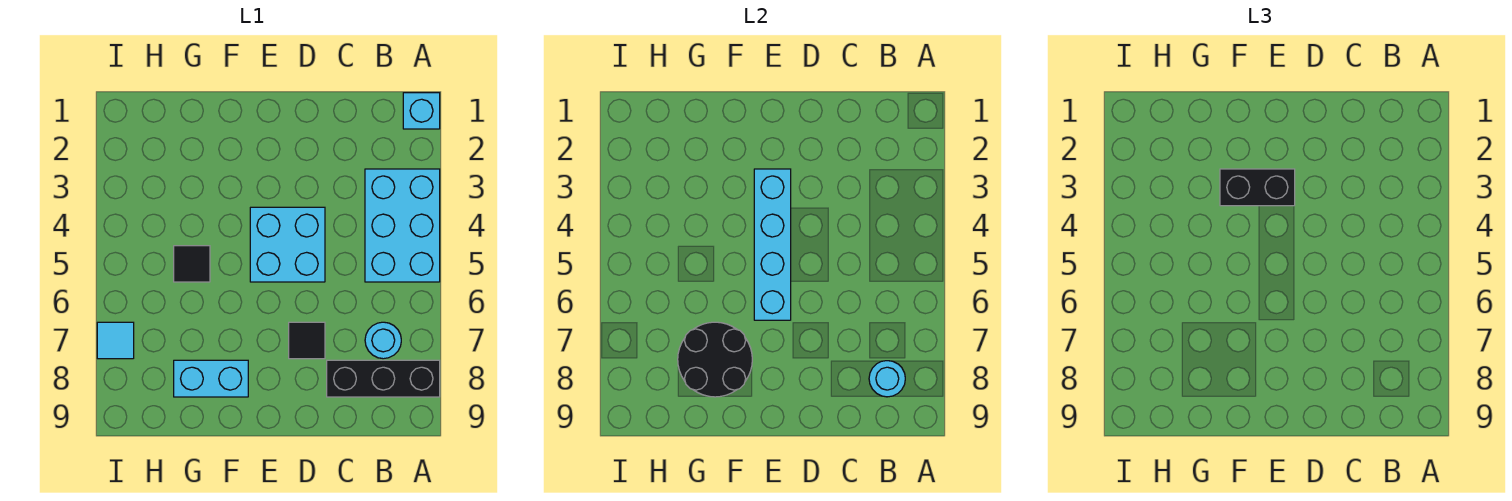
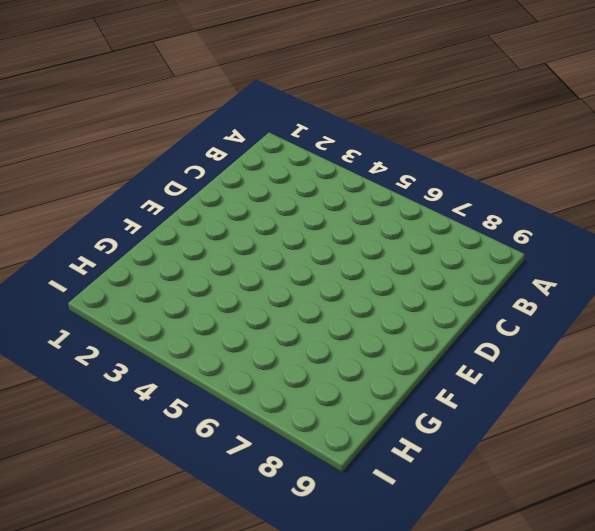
none -> cyan 1x1 brick [403,93,440,129]
none -> cyan 2x3 brick [365,169,440,282]
none -> black 1x3 brick [327,360,440,397]

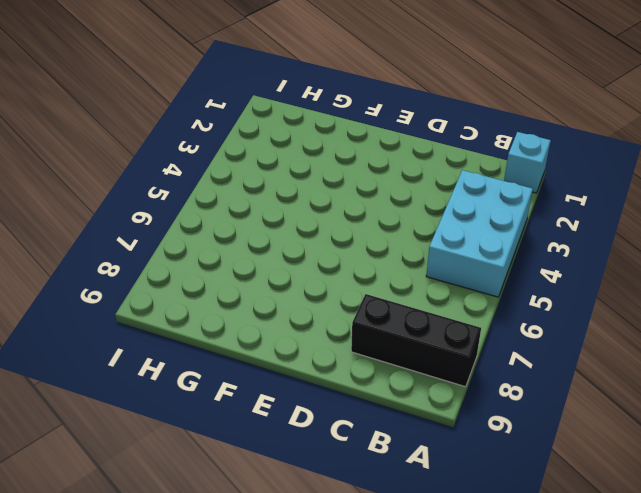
none -> cyan 1x1 round brick [365,322,401,359]
none -> cyan 2x2 brick [250,207,325,282]
none -> black 1x1 tile [289,322,325,359]

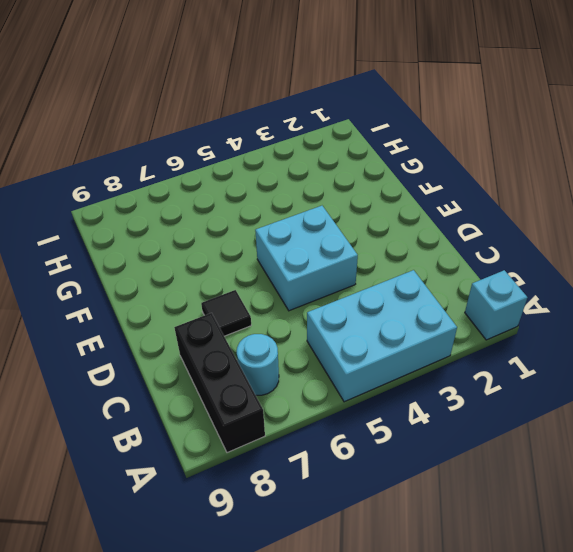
none -> cyan 1x2 brick [174,360,248,397]
none -> black 1x1 tile [174,246,210,282]
none -> cyan 1x1 tile [97,322,134,359]

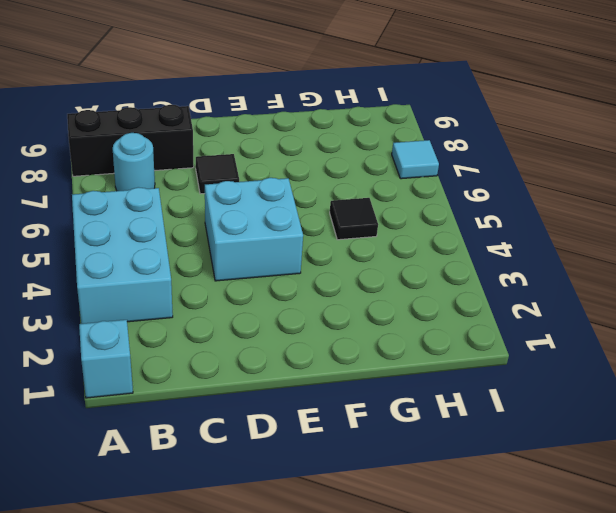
none -> cyan 1x2 brick [174,360,248,397]
none -> cyan 1x1 round brick [869,361,905,397]
none -> cyan 1x4 brick [754,169,791,320]

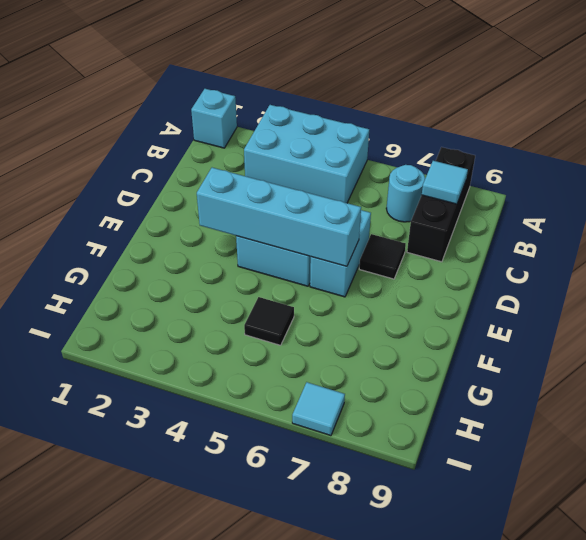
cyan 1x1 tile [422,161,468,204] -> cyan 1x1 round brick [869,361,905,397]
cyan 1x2 brick [310,210,371,297] -> cyan 1x2 brick moved to [174,360,248,397]
none -> black 2x2 round brick [678,322,752,397]
none -> black 1x2 brick [1220,169,1295,206]

